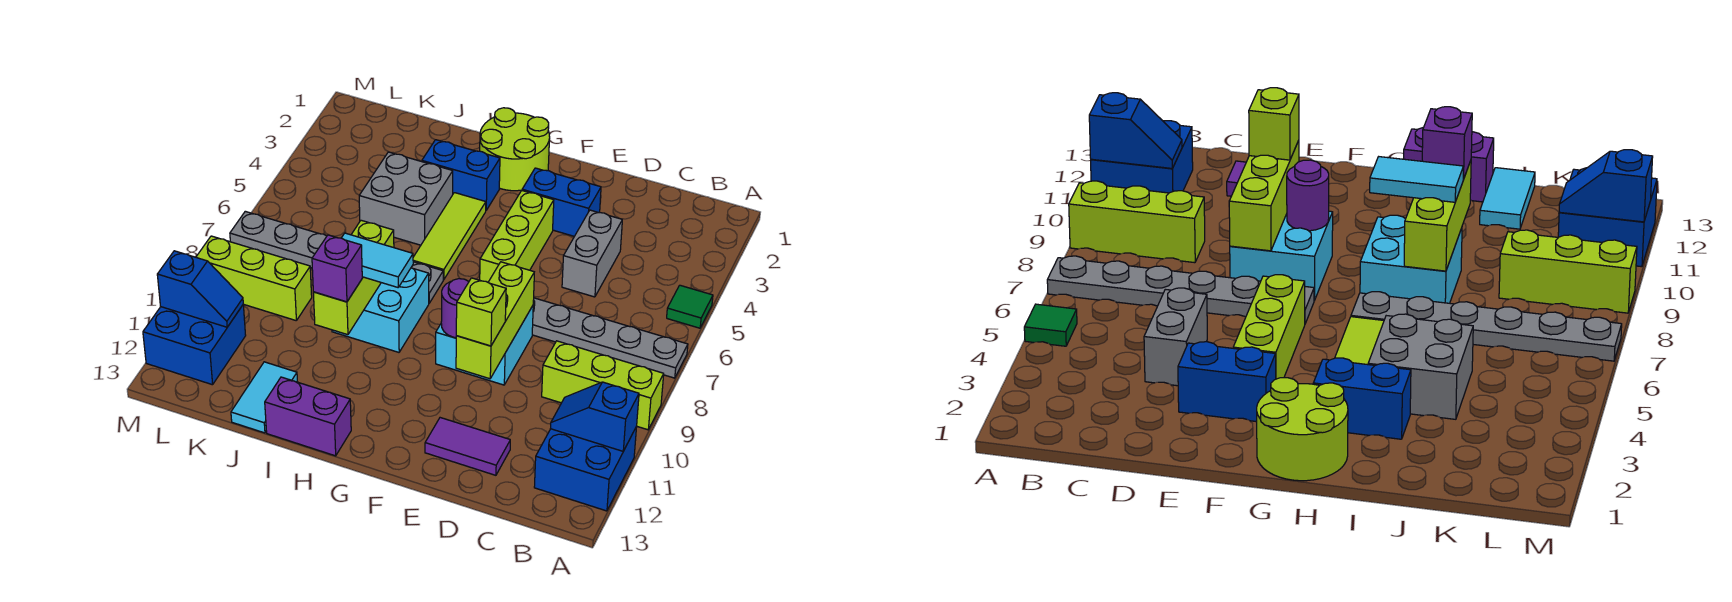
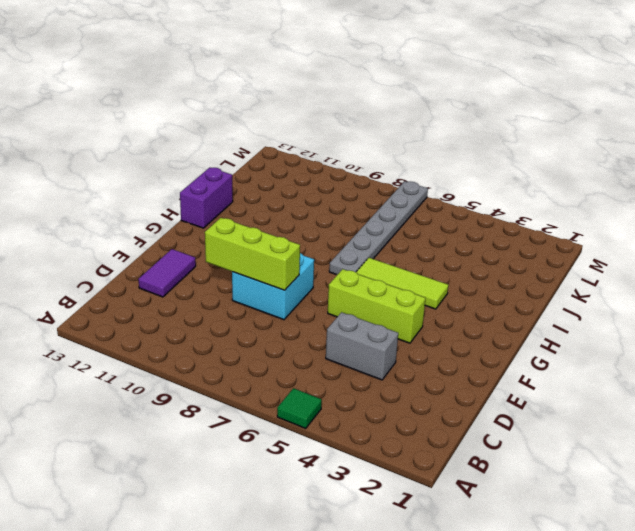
none -> grey 1x6 plate [532,298,688,378]
none -> lime 1x3 brick [542,341,664,430]
none -> blue 2x2 brick [534,426,637,511]

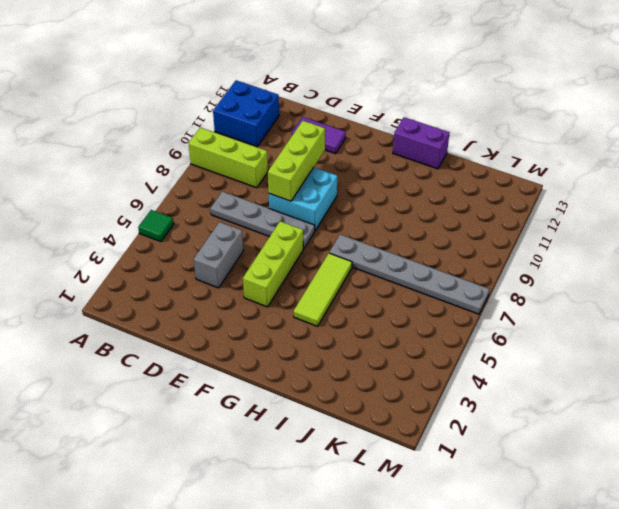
grey 1x4 plate [210,192,315,249] -> grey 1x6 plate [532,298,688,378]
none -> blue 1x2 brick [522,168,601,236]
none -> lime 2x2 round brick [480,108,550,191]
none -> blue 1x2 brick [422,140,500,210]

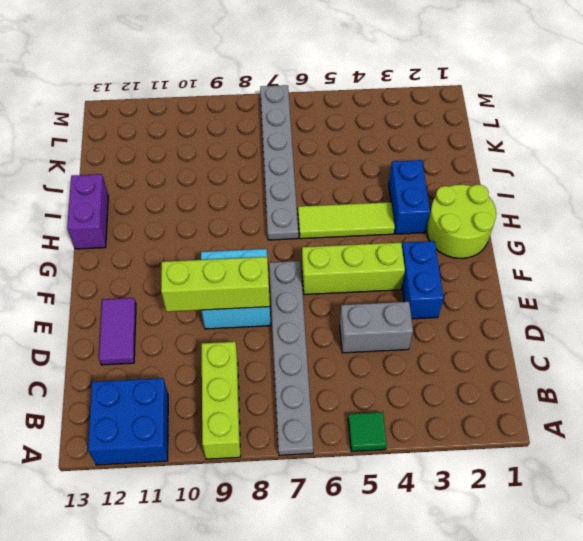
none -> cyan 2x2 brick [332,268,429,352]
none -> grey 2x2 brick [359,152,453,245]
none -> cyan 1x2 tile [231,362,297,433]

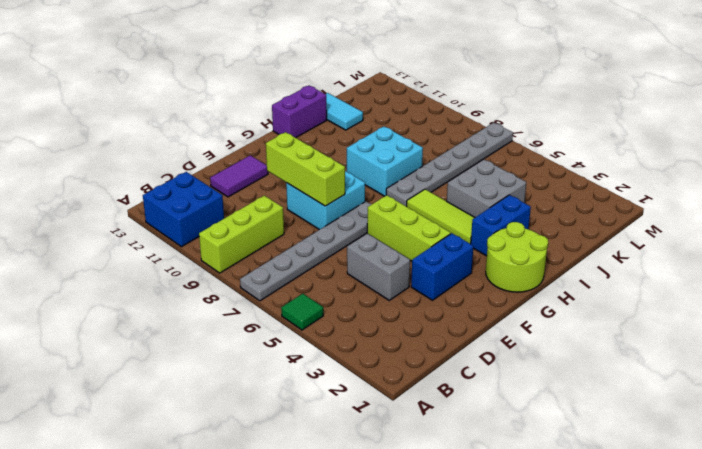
none -> lime 1x3 brick [196,236,312,320]
none -> blue 2x2 brick [143,305,246,385]
none -> blue 1x2 slope [551,382,639,451]

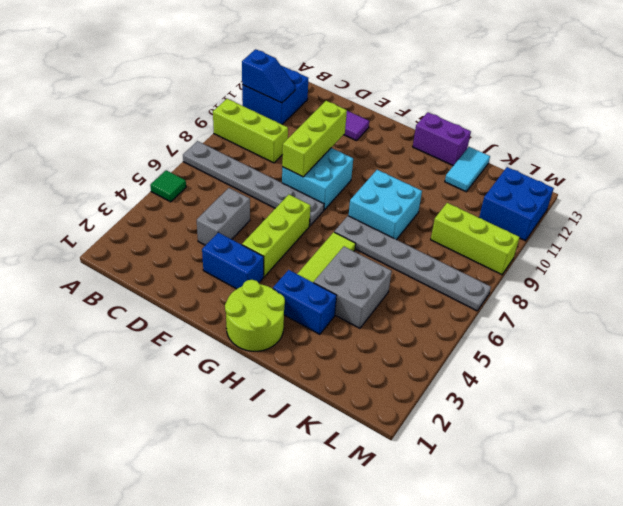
none -> purple 1x1 round brick [441,279,469,338]
none -> lime 1x3 brick [313,220,394,335]
none -> blue 1x2 slope [157,251,243,327]

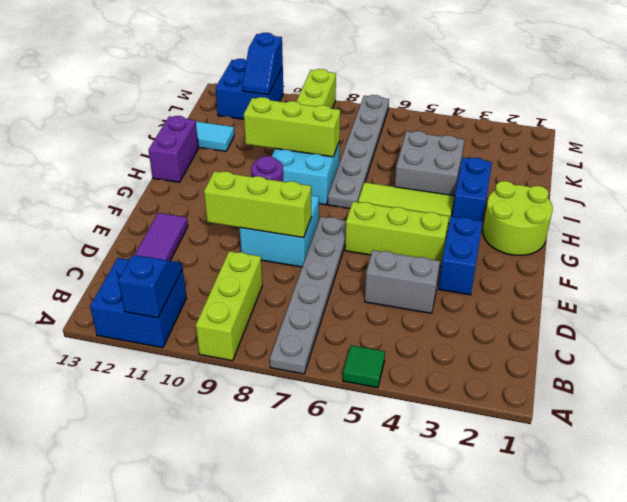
none -> lime 1x1 brick [456,278,506,346]
none -> cyan 1x2 tile [342,233,413,287]
none -> purple 1x1 brick [312,235,362,302]

